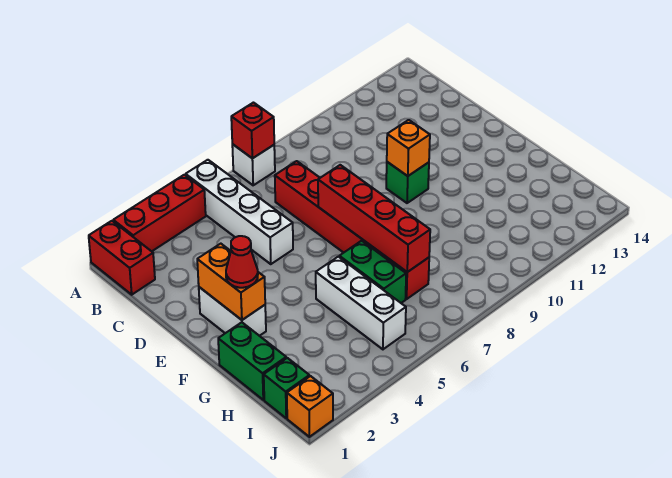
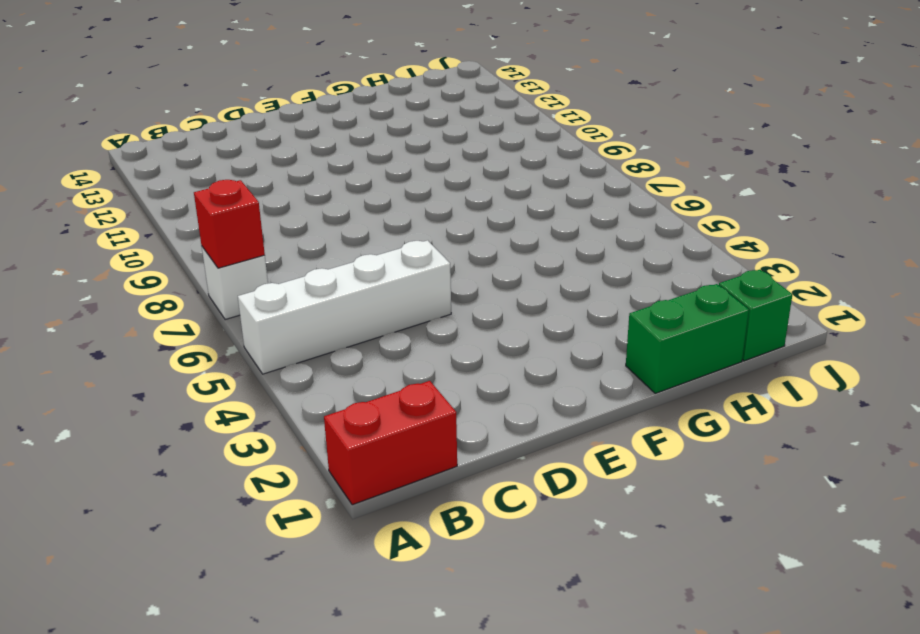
none -> red 1x3 brick [113,175,206,251]
none -> red 1x6 brick [275,161,429,299]
none -> white 1x2 brick [199,287,266,336]

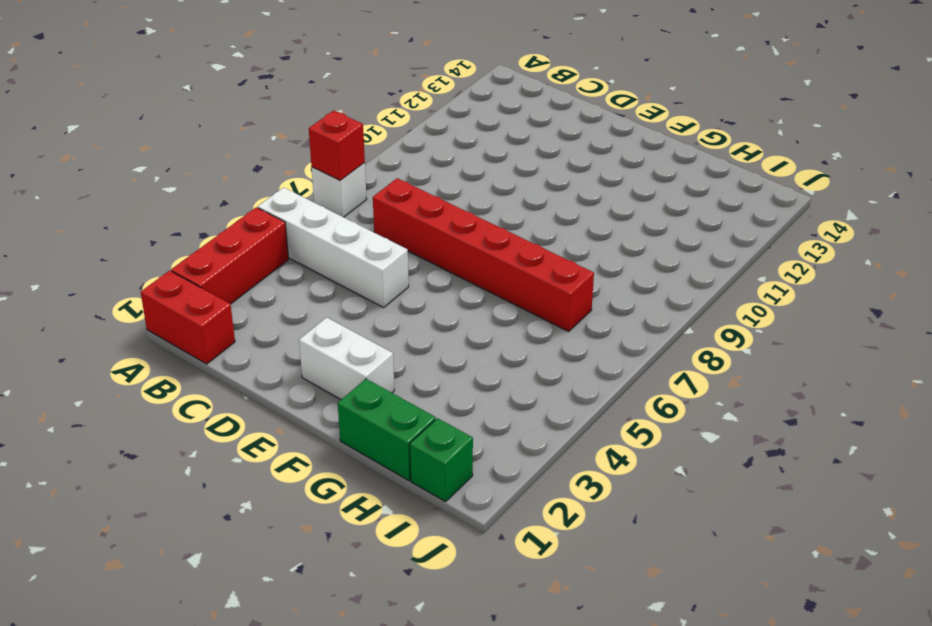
none -> green 1x1 brick [386,162,429,203]
none -> white 1x3 brick [316,257,406,349]
none -> green 1x2 brick [339,241,406,303]

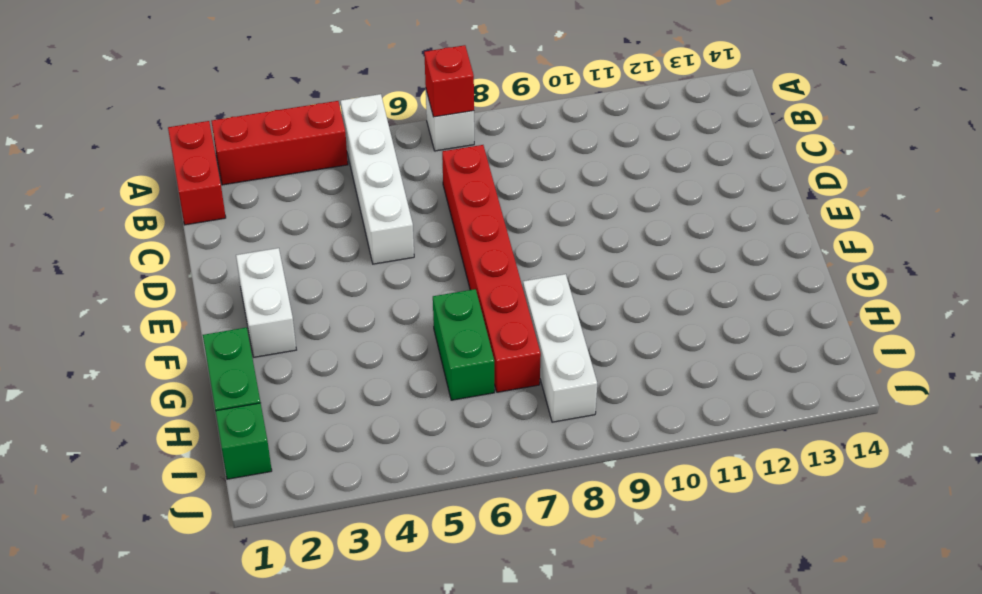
white 1x3 brick [523,274,597,422] -> white 1x3 brick moved to [316,257,406,349]
none -> green 1x1 brick [386,162,429,203]
none -> orange 1x1 brick [287,376,333,437]
none -> orange 1x2 brick [197,244,265,320]

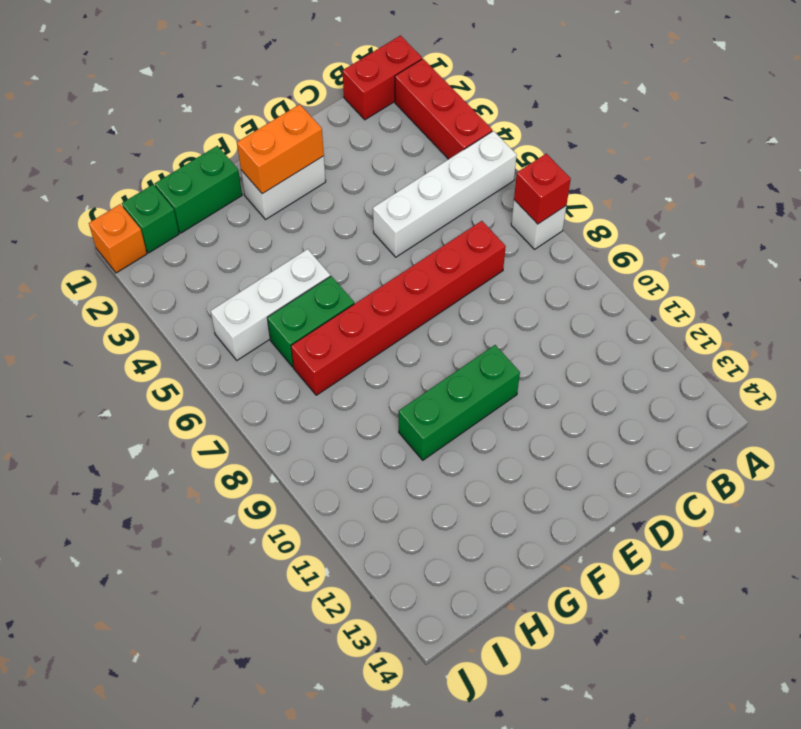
green 1x3 brick [399,345,520,460] -> green 1x1 brick [386,162,429,203]
none -> red 1x4 brick [318,165,430,272]
none -> orange 1x1 brick [387,120,430,176]
none -> red 1x1 cone [226,236,258,288]

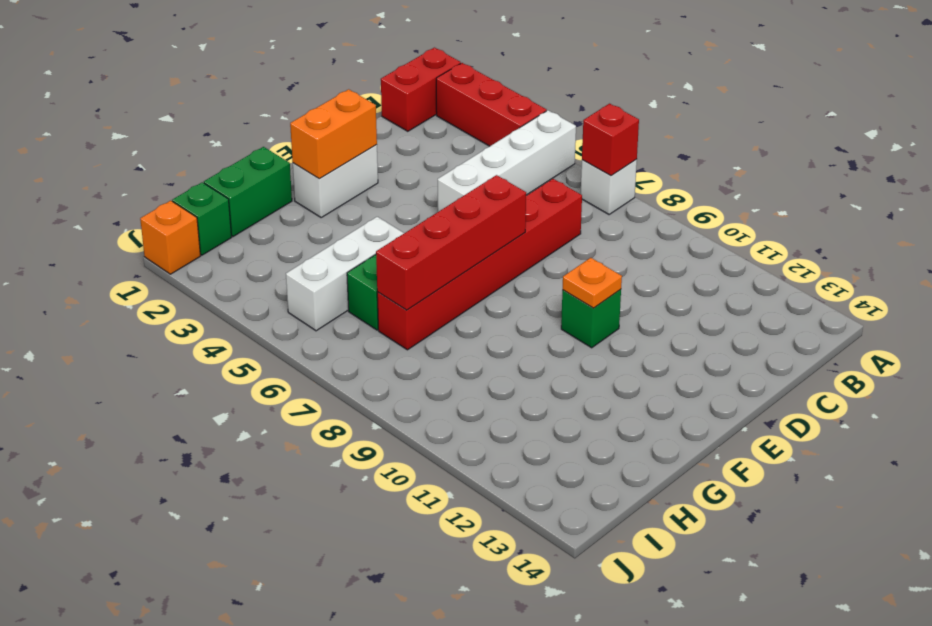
orange 1x1 plate [563,258,622,308] -> orange 1x1 brick [387,120,430,176]
none -> red 1x1 cone [226,236,258,288]

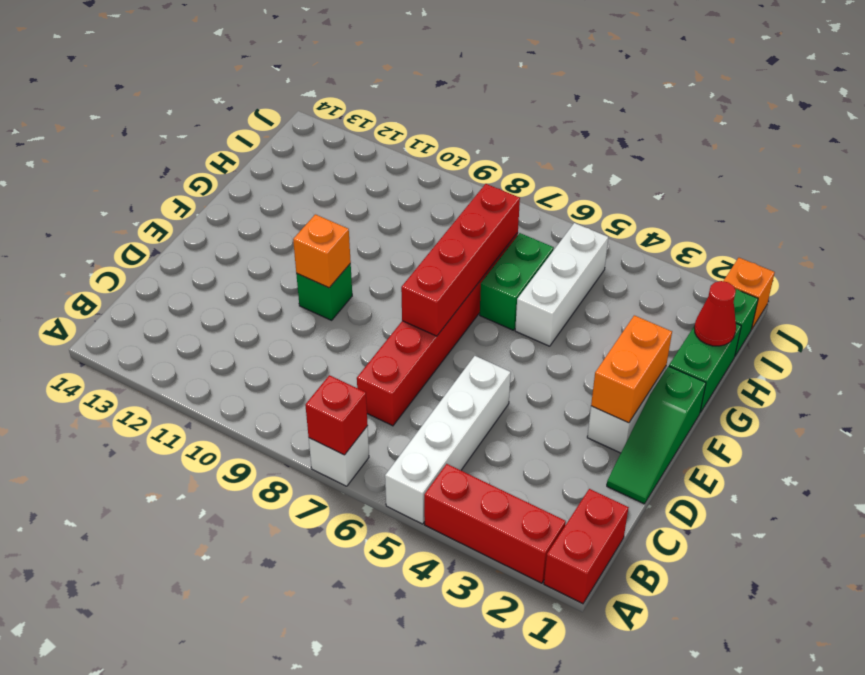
green 1x3 slope [607,366,706,504] -> none
red 1x1 cone [694,281,736,346] -> red 1x1 cone moved to [226,236,258,288]

